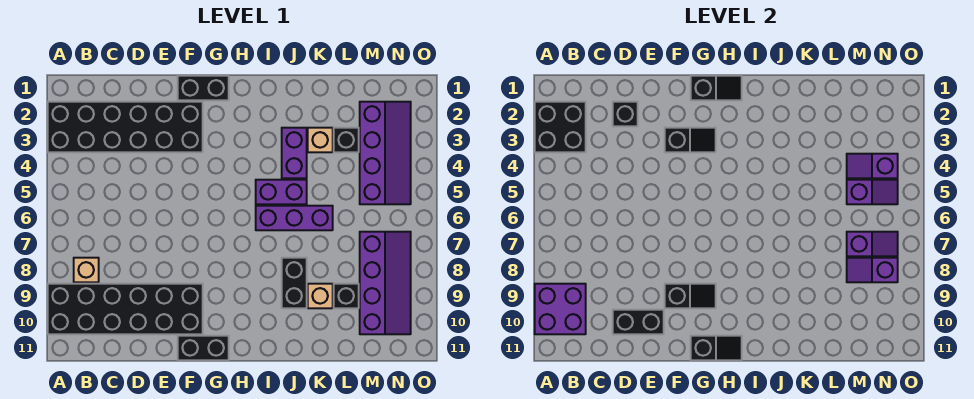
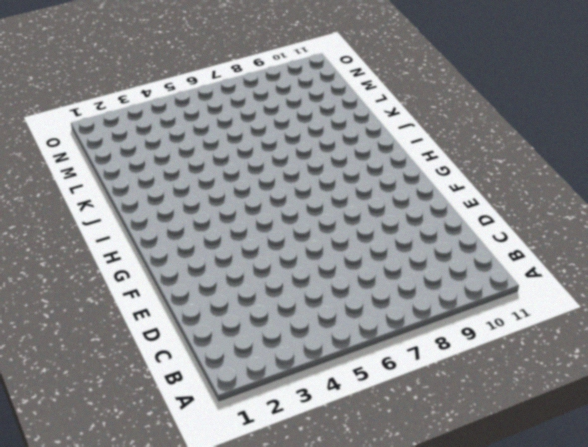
none -> black 2x6 brick [48,102,203,152]
none -> black 2x6 brick [48,284,203,334]
none -> tan 1x1 brick [74,258,99,282]

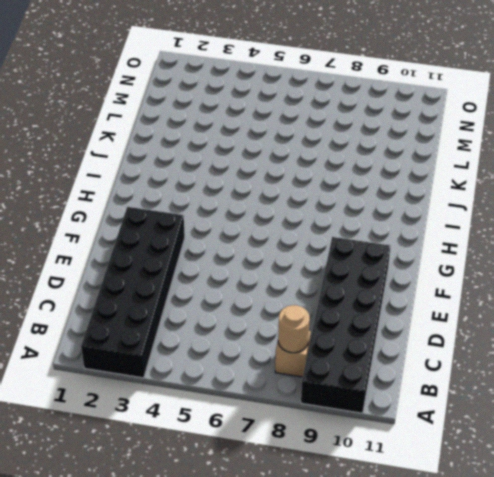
tan 1x1 round brick [278,305,310,353] -> none
none -> black 1x2 brick [178,76,229,100]
none -> black 1x2 brick [178,336,229,360]
none -> purple 1x2 brick [256,180,307,204]

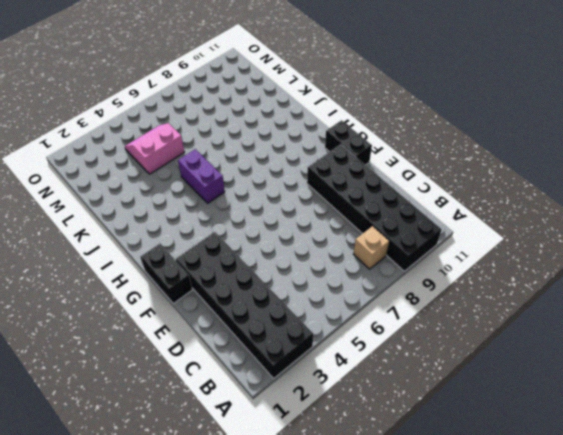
pink 2x2 slope [125,123,184,174] -> purple 2x4 slope [360,102,411,204]
none -> purple 1x3 brick [256,206,333,230]
none -> purple 1x2 brick [282,128,307,178]
none -> black 1x2 brick [282,258,307,308]

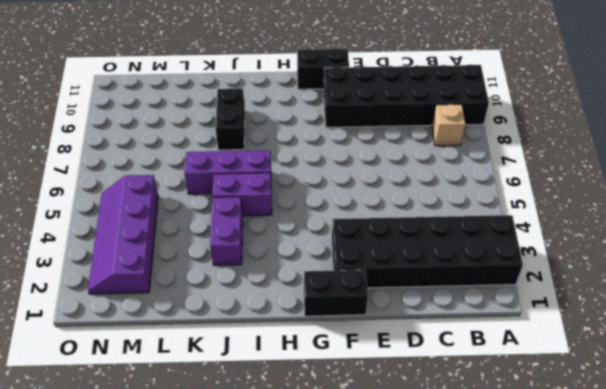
none -> tan 1x1 brick [308,128,333,152]
none -> tan 1x1 brick [308,284,333,308]
none -> black 1x1 brick [334,128,359,152]

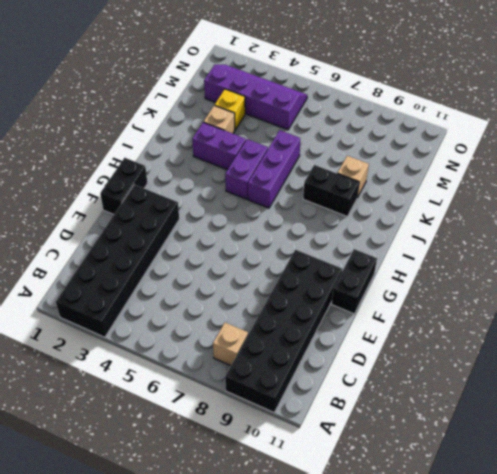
yellow 1x1 brick [215,89,245,130] -> black 1x1 brick [334,128,359,152]
none -> black 1x1 brick [334,284,359,308]
none -> purple 2x4 slope [360,232,411,334]
none -> black 2x2 brick [535,102,586,152]

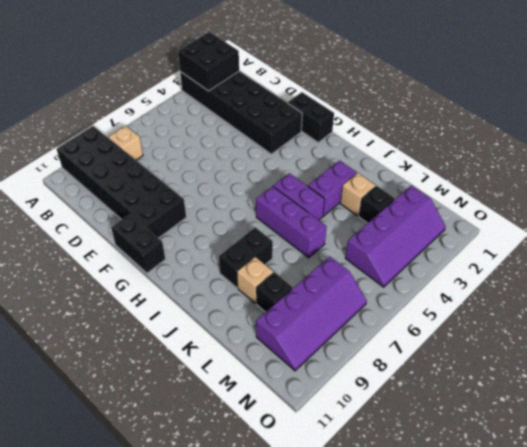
none -> purple 2x2 brick [535,284,586,334]
none -> black 1x1 brick [613,102,638,126]
none -> black 1x2 brick [613,310,664,334]

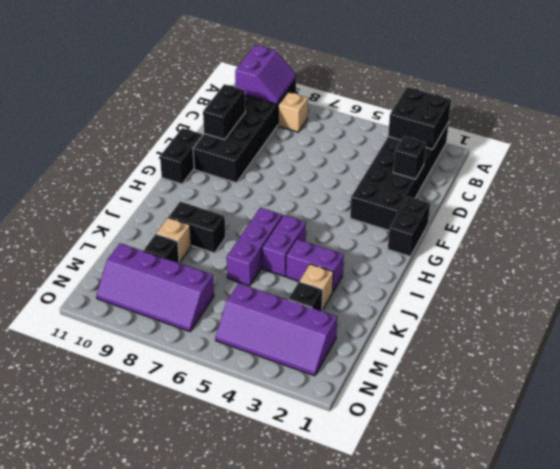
purple 2x2 slope [235,45,296,104] -> purple 2x2 brick [535,284,586,334]
none -> black 1x2 slope [665,128,716,152]
none -> black 1x2 slope [665,284,716,308]
none -> black 1x2 slope [691,76,742,100]

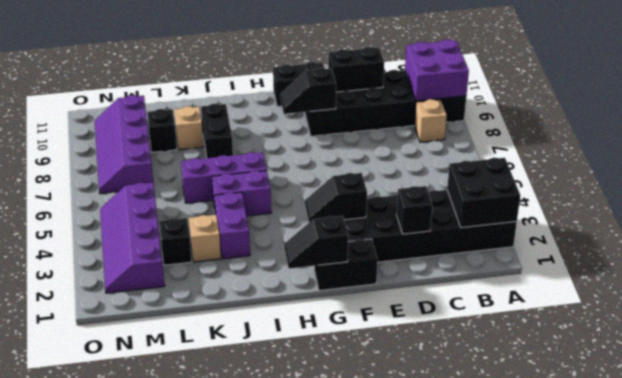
none -> black 1x2 slope [691,336,742,360]
none -> purple 1x2 slope [847,154,898,178]
none -> purple 1x2 slope [847,180,898,204]

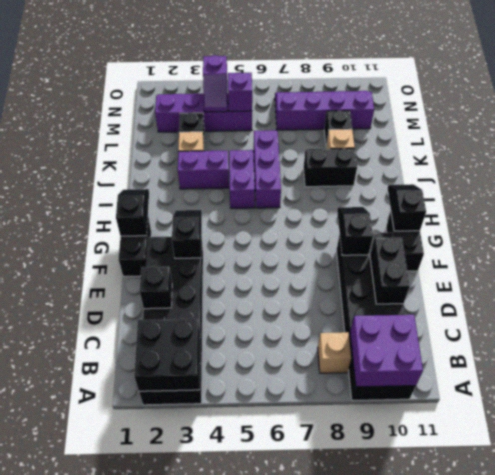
none -> purple 1x2 slope [847,232,898,256]
none -> purple 1x2 slope [847,258,898,282]

